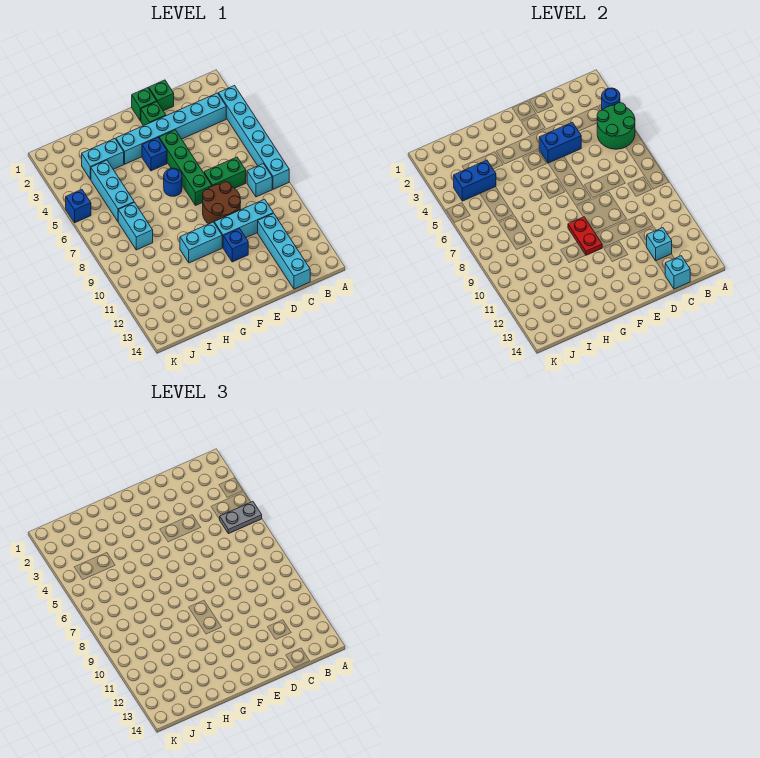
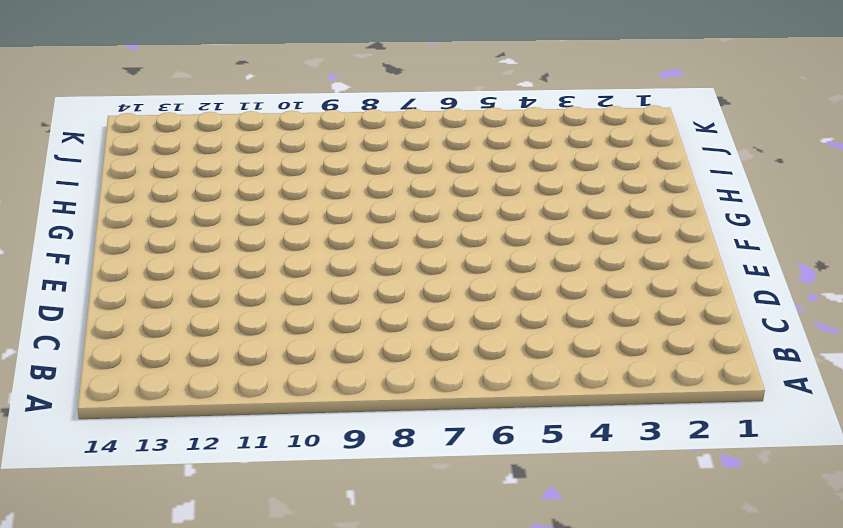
none -> cyan 1x6 brick [218,86,289,189]
none -> cyan 1x6 brick [116,93,226,164]
none -> cyan 1x1 brick [247,164,272,197]

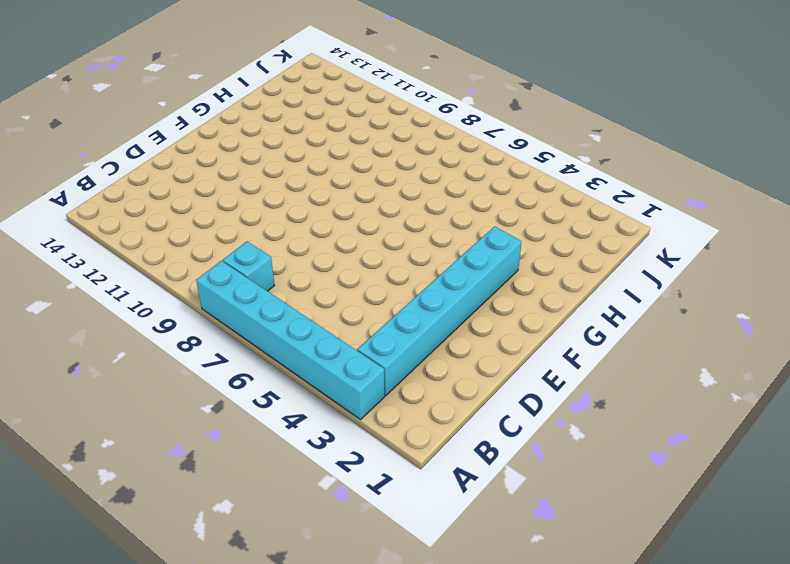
none -> green 1x2 brick [204,157,246,188]
none -> cyan 1x3 brick [214,199,273,247]
none -> cyan 1x4 brick [258,213,310,289]

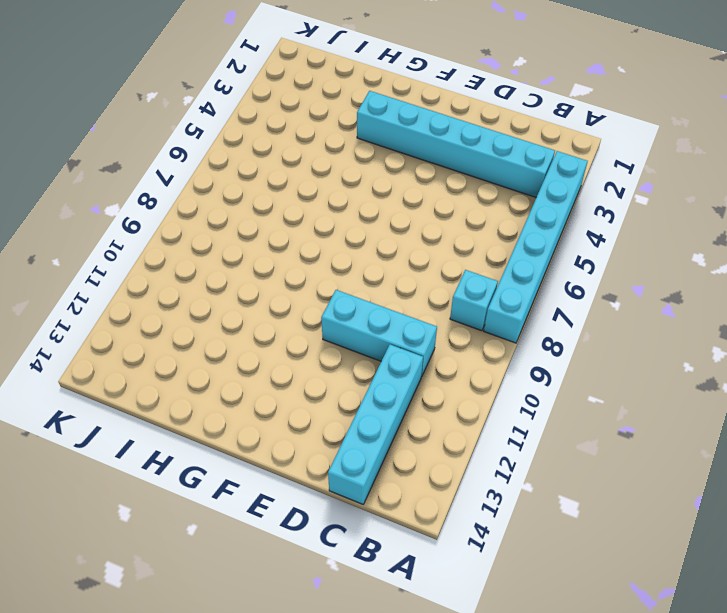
none -> green 1x2 brick [204,157,246,188]
none -> green 1x1 brick [149,80,174,111]
none -> brown 2x2 round brick [203,182,241,224]

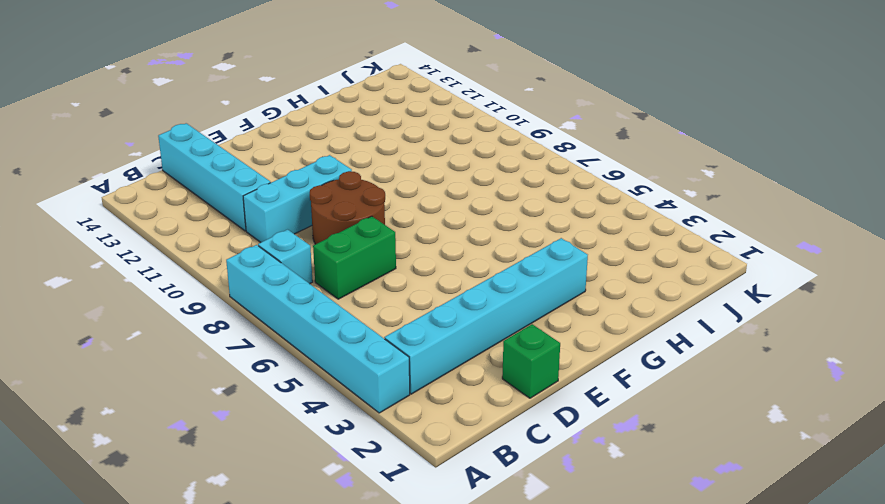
none -> green 1x1 brick [132,88,157,121]
none -> green 1x1 brick [141,102,166,126]
none -> green 1x4 brick [159,130,212,206]

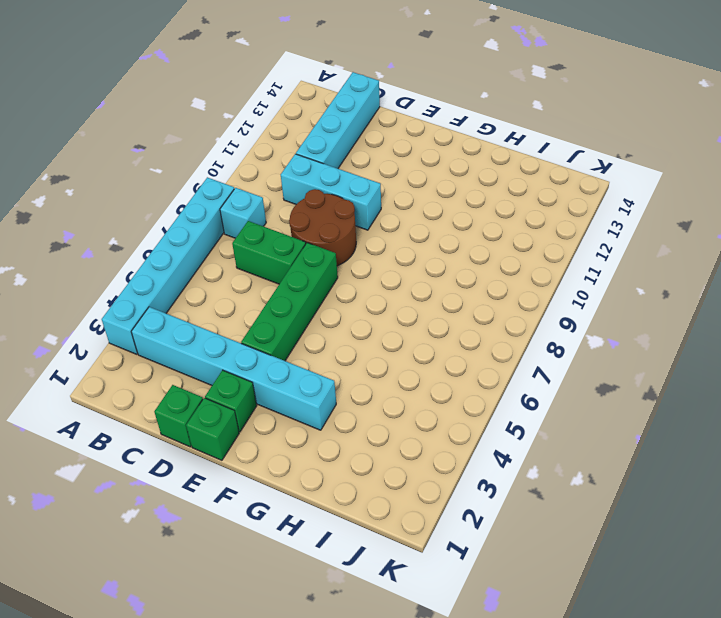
none -> blue 1x1 brick [223,229,248,262]
none -> blue 1x1 brick [142,138,167,171]
none -> blue 1x1 round brick [164,168,182,196]

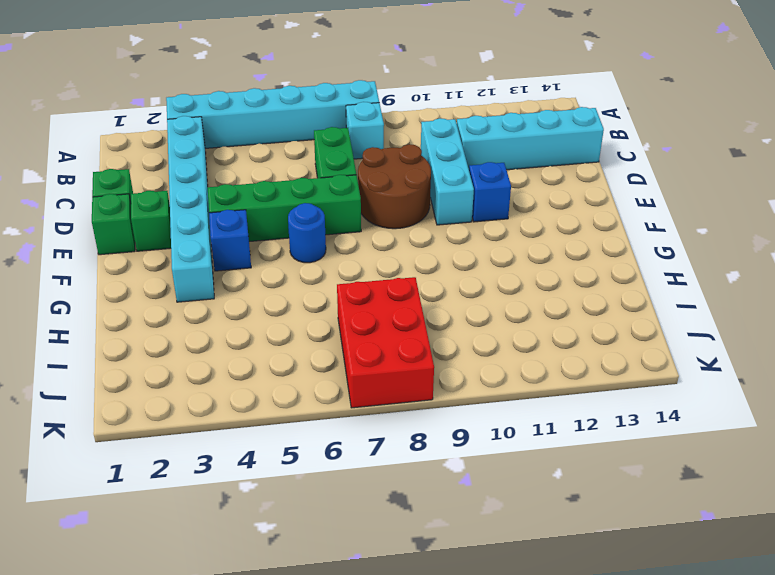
red 2x3 brick [337,277,434,408] -> cyan 1x2 brick [118,202,153,250]
none -> cyan 1x2 brick [180,222,222,263]
none -> cyan 1x2 brick [82,139,124,179]
none -> cyan 1x3 brick [91,160,134,221]

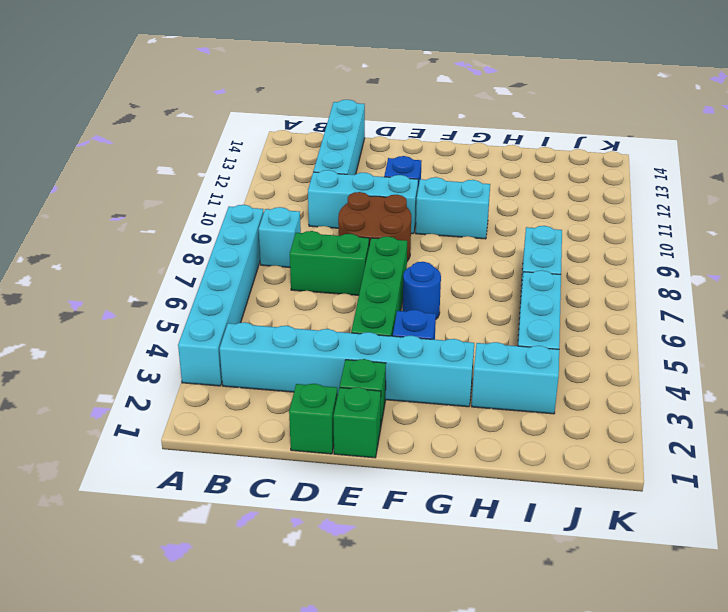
none -> blue 1x1 brick [66,190,91,223]
none -> blue 1x1 round brick [602,88,620,110]
none -> green 2x2 round brick [597,103,635,149]

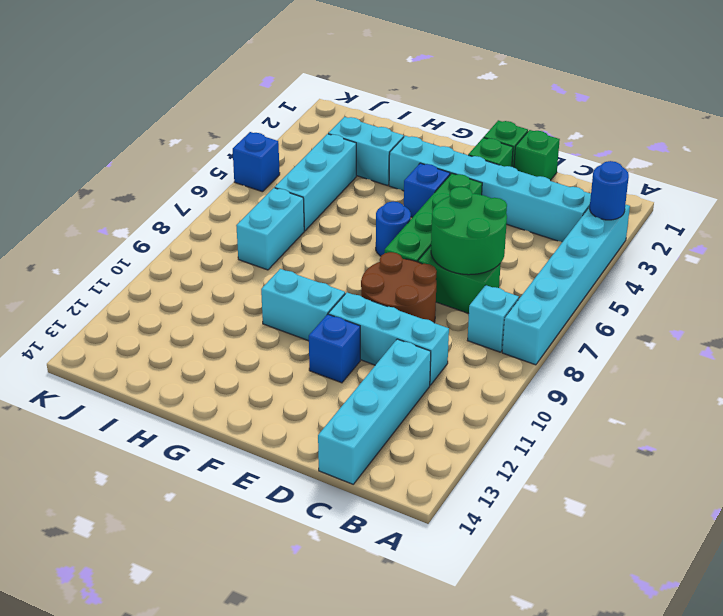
green 2x2 round brick [431,187,507,275] -> green 2x2 round brick moved to [597,103,635,149]
none -> cyan 1x1 brick [647,228,672,261]
none -> cyan 1x1 brick [665,256,690,289]
none -> blue 1x2 brick [539,122,581,163]

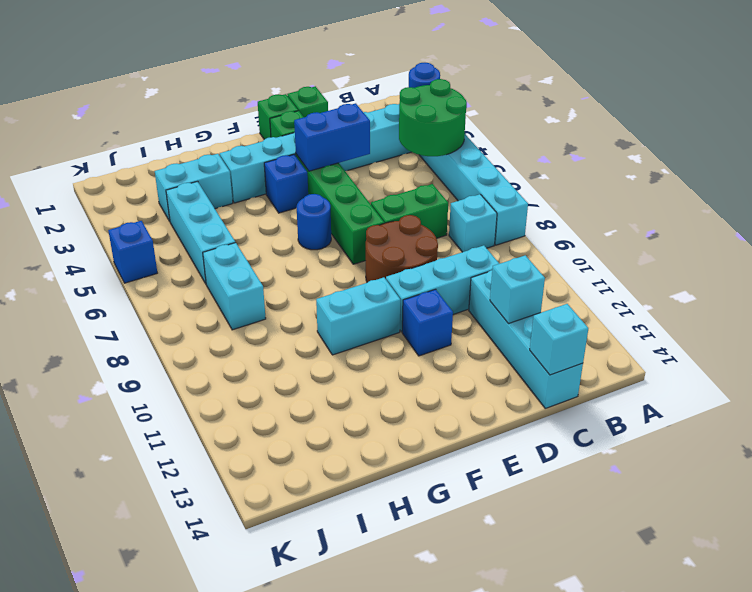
none -> red 1x2 plate [568,217,602,255]
none -> blue 1x2 brick [454,160,496,201]
none -> grey 1x2 plate [220,502,262,534]

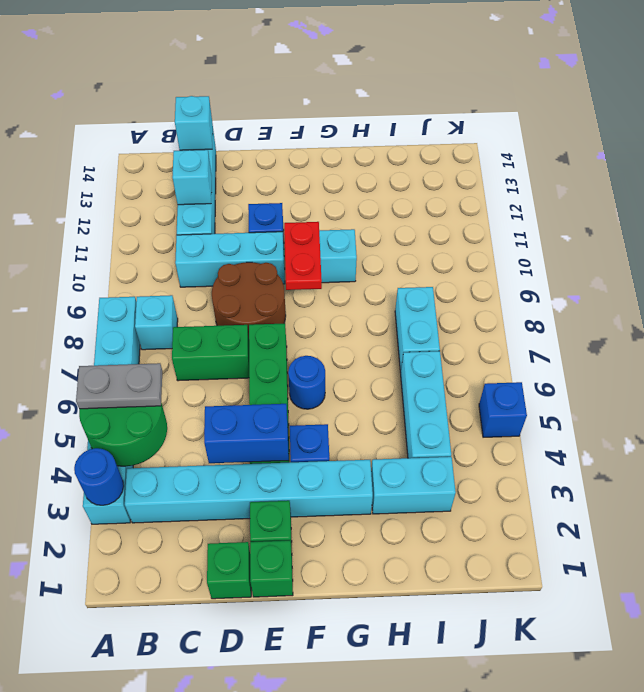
none -> blue 1x2 brick [454,160,496,201]

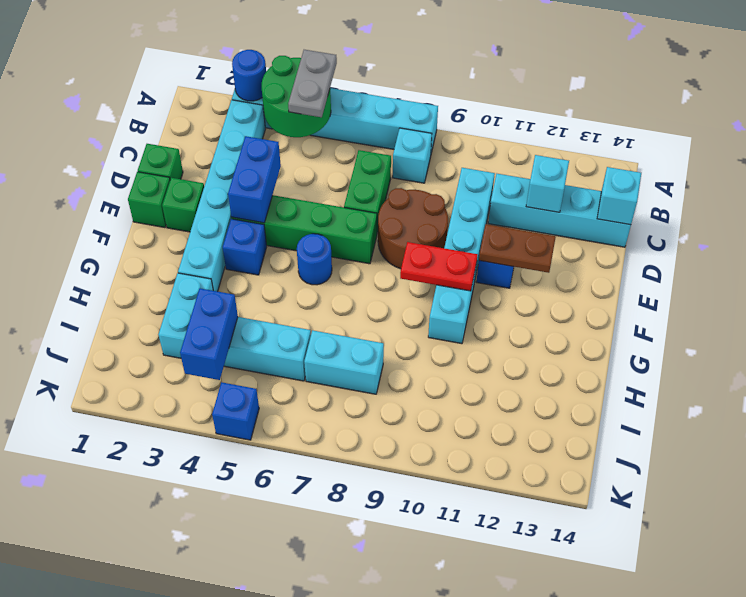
brown 1x2 plate [479,224,556,273] -> none

